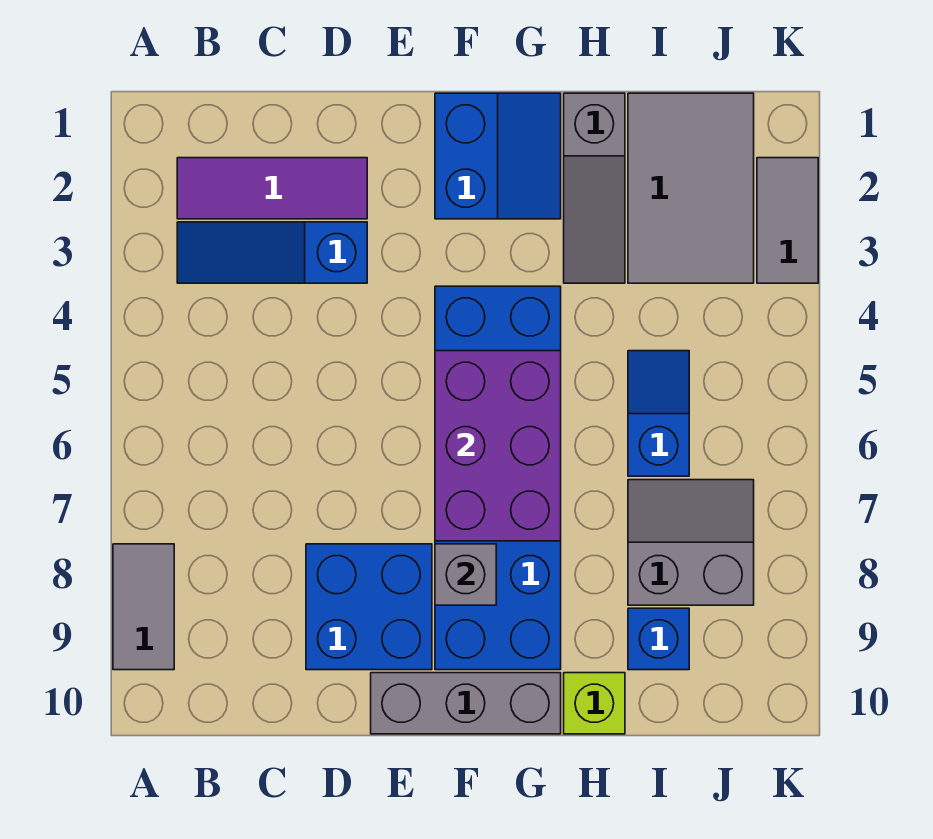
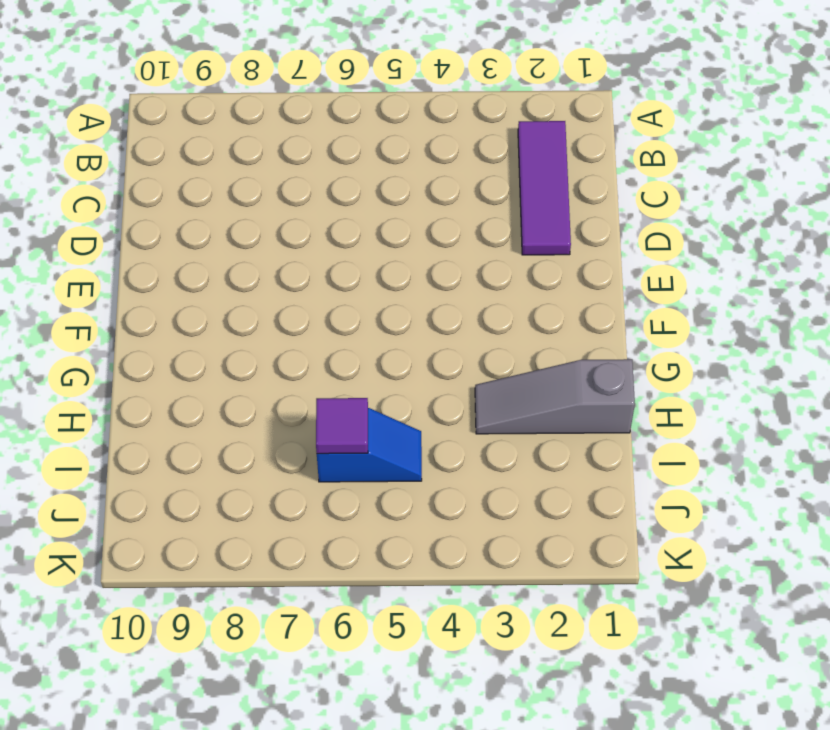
purple 1x1 tile [316,398,368,454] -> none
none -> grey 1x2 tile [113,544,174,670]
none -> blue 1x3 slope [177,222,367,283]
none -> blue 2x2 brick [306,544,432,670]

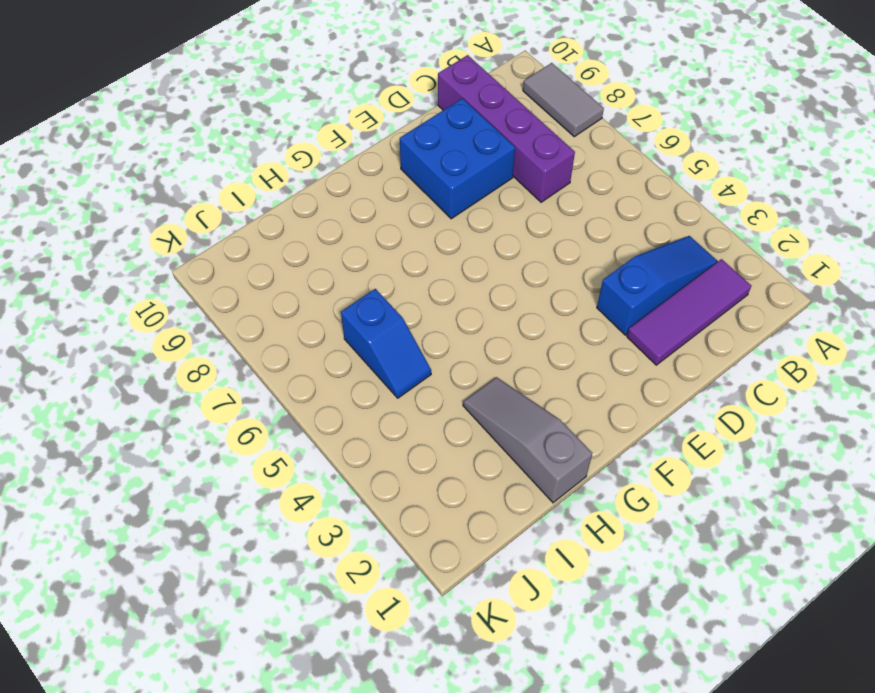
purple 1x4 brick [438,55,575,202] -> none
none -> grey 1x3 brick [371,673,561,734]
none -> blue 2x2 slope [435,93,561,219]
none -> blue 2x6 brick [435,286,561,670]

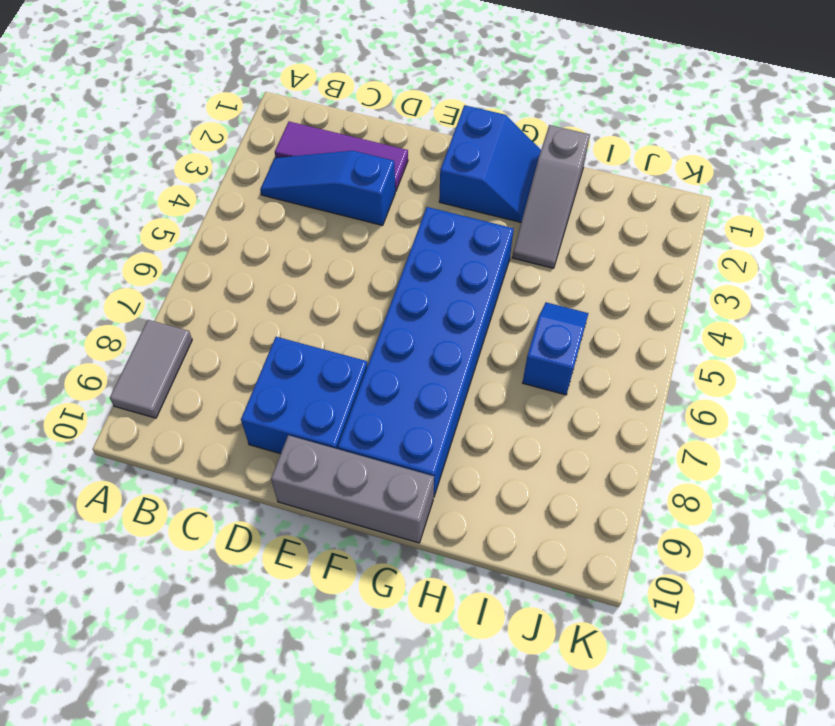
none -> lime 1x1 brick [564,673,625,734]
none -> grey 2x3 tile [628,93,754,283]
none -> grey 2x2 slope [628,480,754,605]

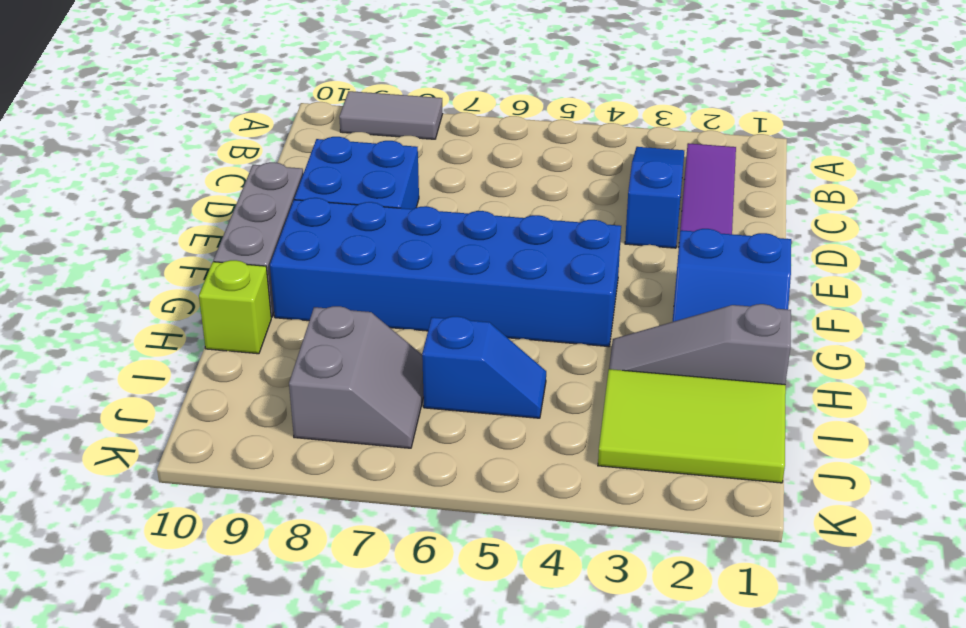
lime 2x3 tile [598,369,786,483] -> grey 2x3 tile [628,93,754,283]
none -> blue 1x1 brick [628,608,689,670]
none -> grey 1x2 tile [757,158,818,283]
none -> purple 2x3 brick [435,351,561,541]

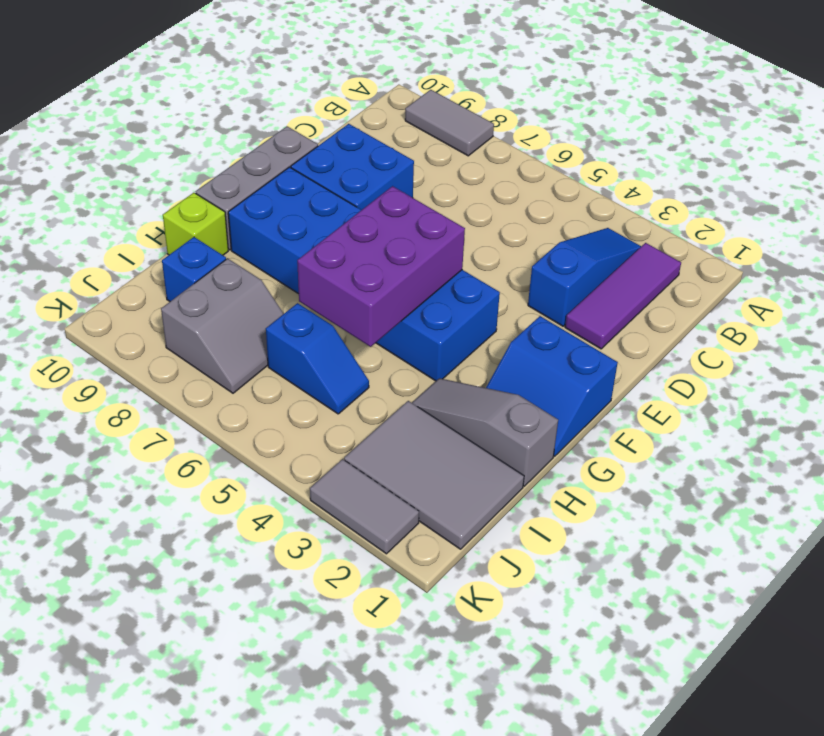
purple 2x3 brick [297,186,465,347] -> purple 2x3 brick turned to [435,351,561,541]
none -> grey 1x1 brick [435,544,496,605]

